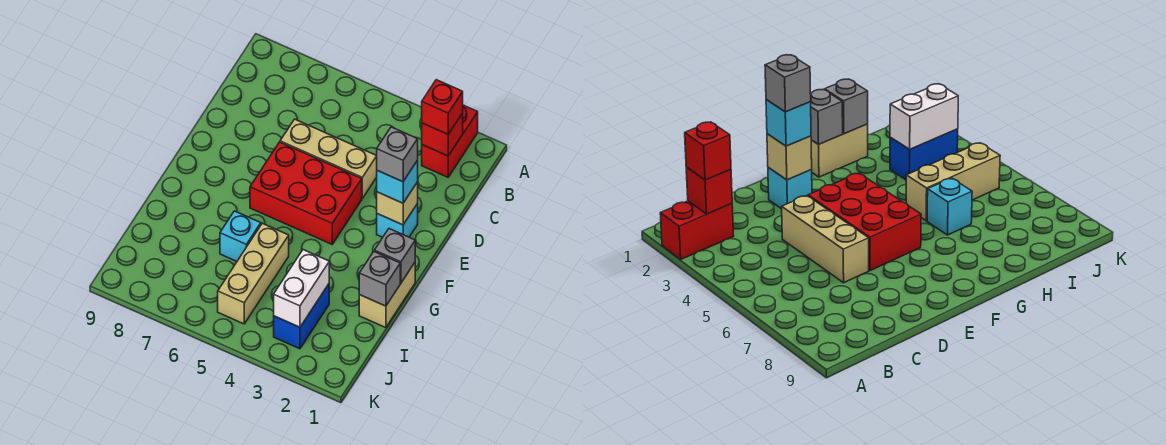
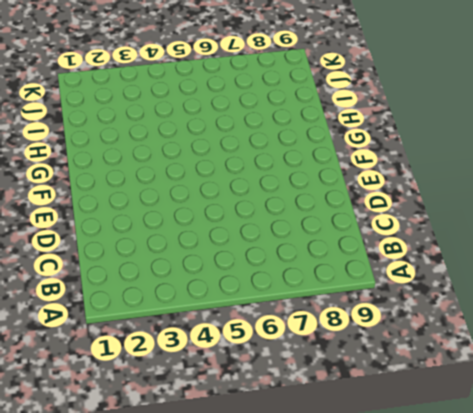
none -> red 1x2 brick [422,105,478,177]
none -> tan 1x3 brick [280,119,377,198]
none -> cyan 1x1 brick [377,204,418,237]

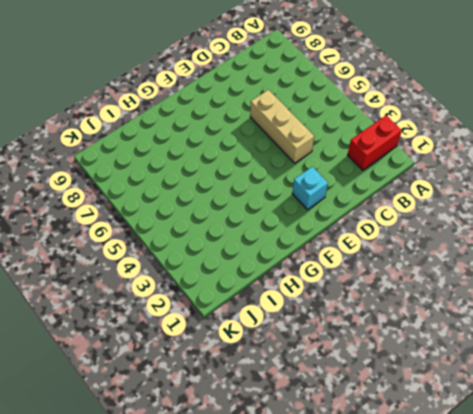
none -> red 2x3 brick [250,142,362,244]
none -> tan 1x2 brick [359,263,415,328]
none -> tan 1x3 brick [218,223,289,324]

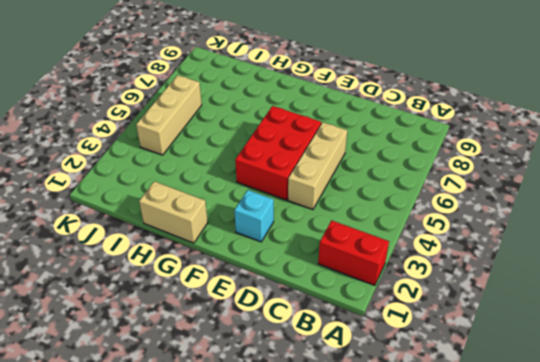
tan 1x3 brick [136,75,202,155] -> tan 1x3 brick turned to [218,223,289,324]
none -> cyan 1x1 brick [220,211,261,261]
none -> blue 1x2 brick [274,284,329,349]
none -> red 1x1 brick [422,113,463,156]

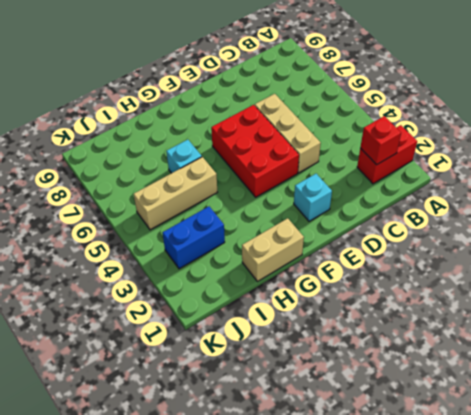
none -> tan 1x1 brick [377,182,418,225]
none -> grey 1x1 brick [374,229,415,283]
none -> grey 1x1 brick [359,252,400,306]

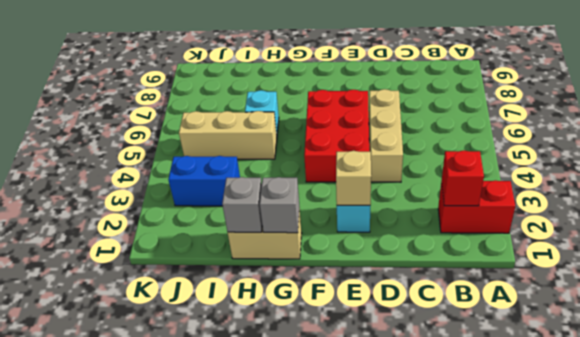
none -> white 1x2 brick [274,250,329,327]
none -> red 1x1 brick [422,80,463,134]
none -> cyan 1x1 brick [377,161,418,203]

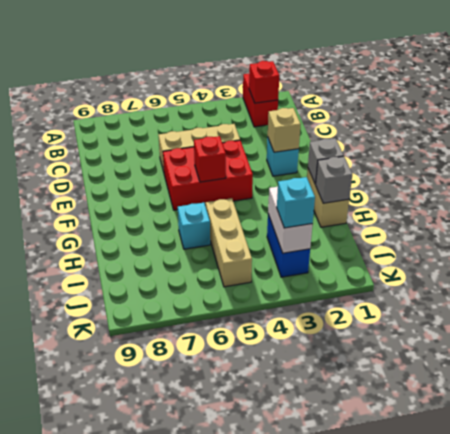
red 1x1 brick [194,136,226,182] -> red 1x1 brick moved to [422,80,463,134]
cyan 1x1 brick [277,177,315,228] -> cyan 1x1 brick moved to [377,161,418,203]
none -> grey 1x1 brick [377,127,418,182]

